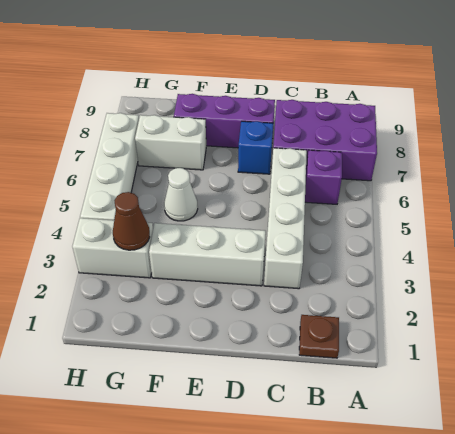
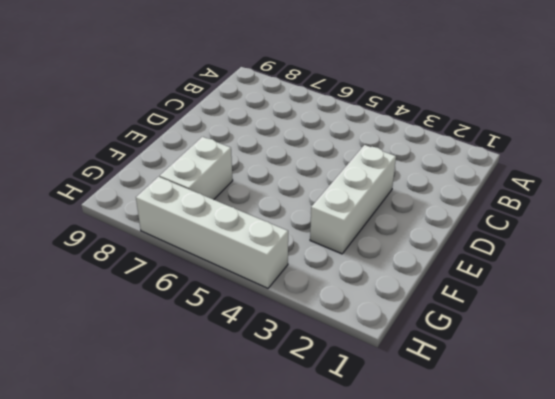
none -> purple 2x3 brick [273,100,377,181]
none -> brown 1x1 plate [299,315,339,358]
none -> purple 1x1 brick [305,150,342,204]

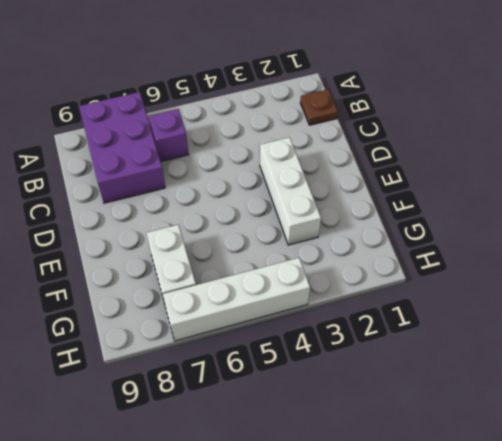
none -> white 1x4 brick [264,148,307,289]
none -> blue 1x1 brick [238,121,273,174]
none -> purple 1x3 brick [174,94,275,148]

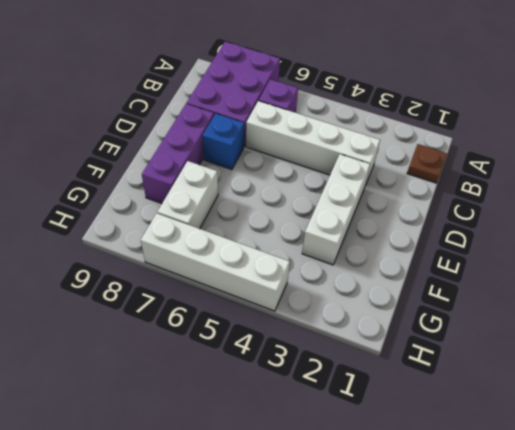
none -> white 1x1 cone [164,168,198,221]
none -> white 1x2 brick [72,218,153,278]
none -> brown 1x1 cone [113,192,150,250]

